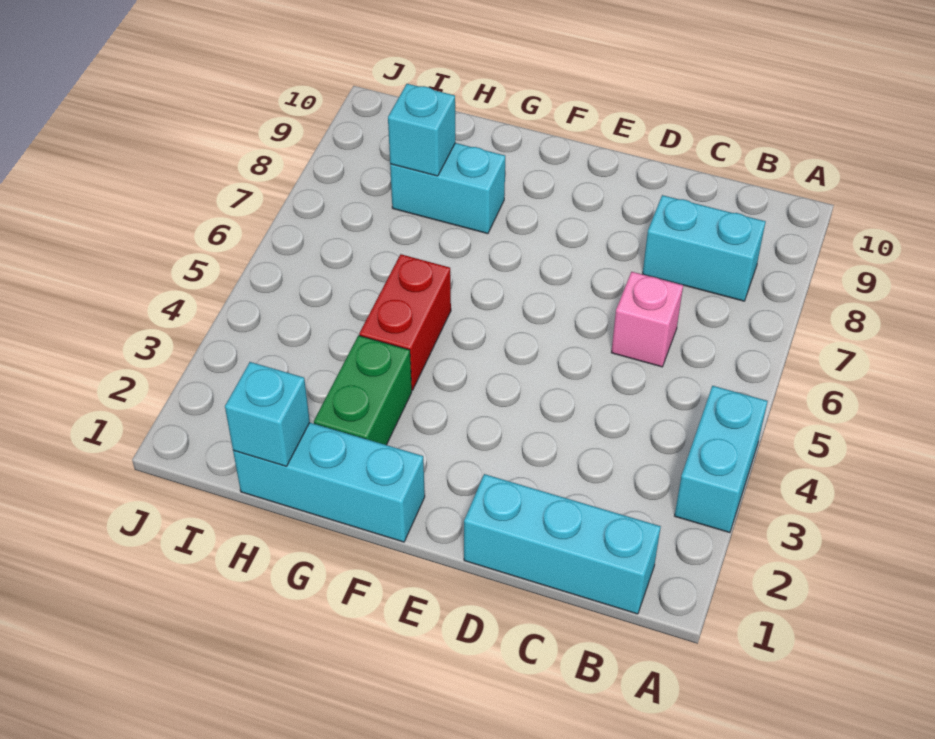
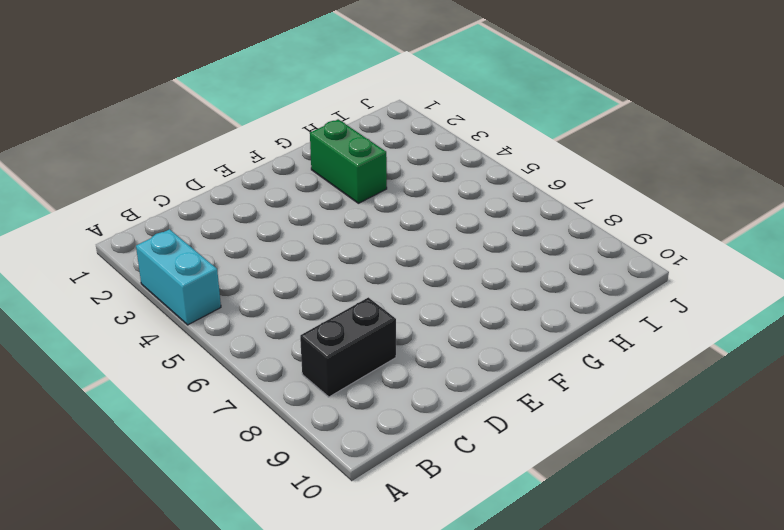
black 1x2 brick [300,297,396,397] -> cyan 1x2 brick [643,195,766,301]
none -> cyan 1x3 brick [464,474,661,614]
none -> pink 1x1 brick [611,272,683,367]

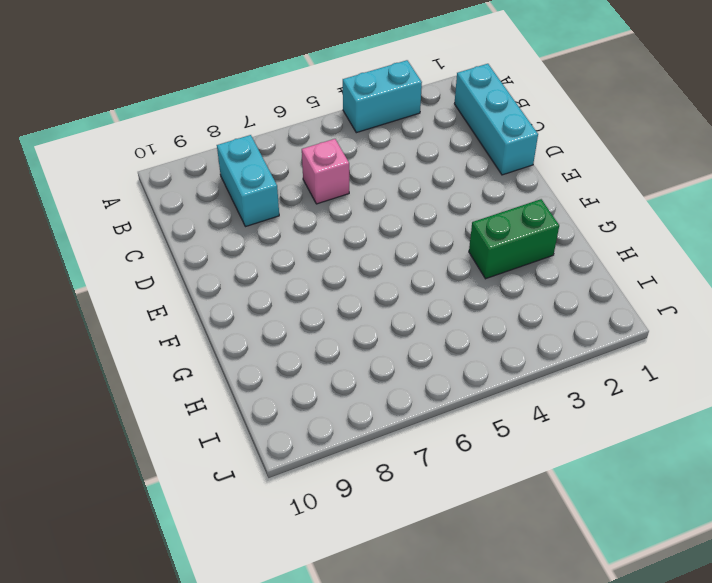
none -> cyan 1x3 brick [233,423,425,542]
none -> red 1x2 brick [359,254,451,390]

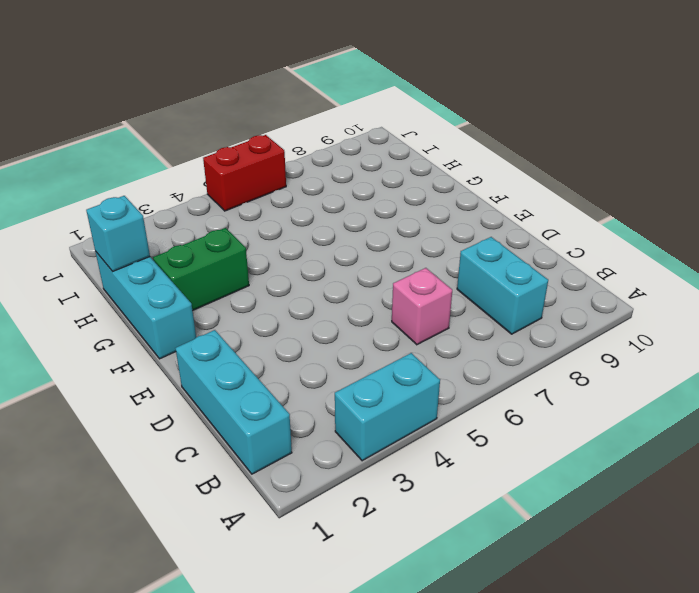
red 1x2 brick [203,135,286,211] -> red 1x2 brick moved to [359,254,451,390]
none -> cyan 1x2 brick [390,143,505,234]
none -> cyan 1x1 brick [388,84,455,176]

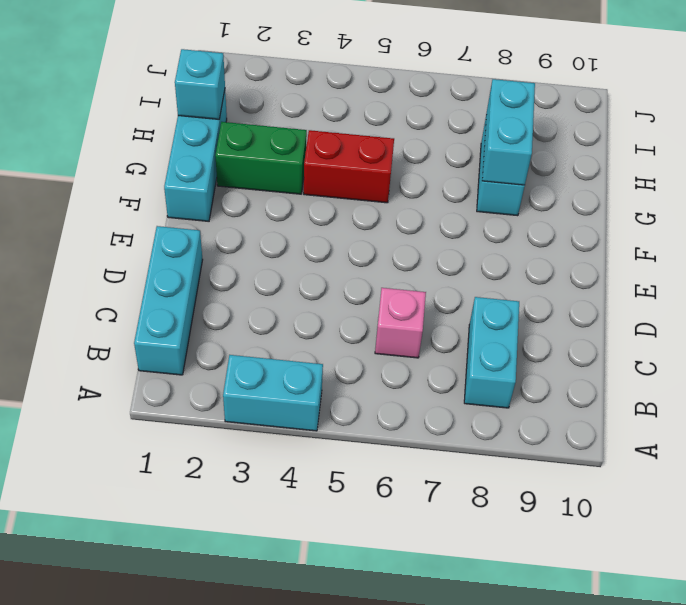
cyan 1x2 brick [482,79,535,185] -> cyan 1x1 brick [388,84,455,176]

